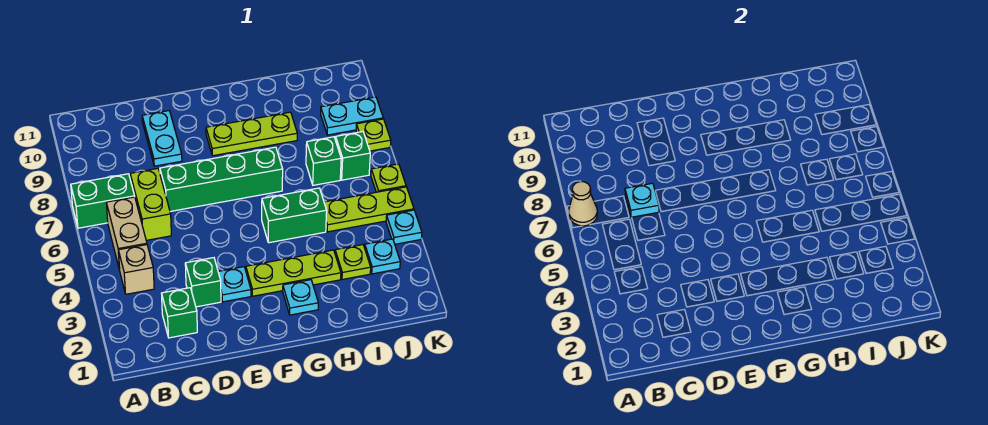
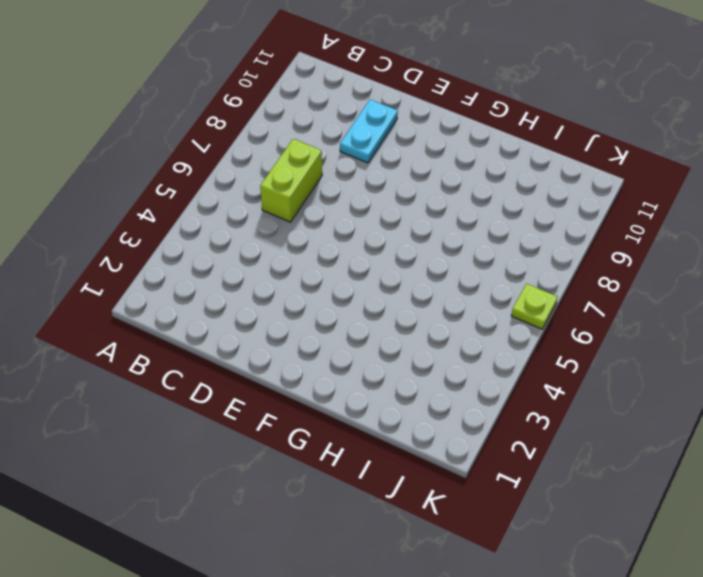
none -> green 1x2 brick [71,174,135,228]
none -> tan 1x1 brick [118,245,154,294]
none -> tan 1x2 brick [106,197,147,270]

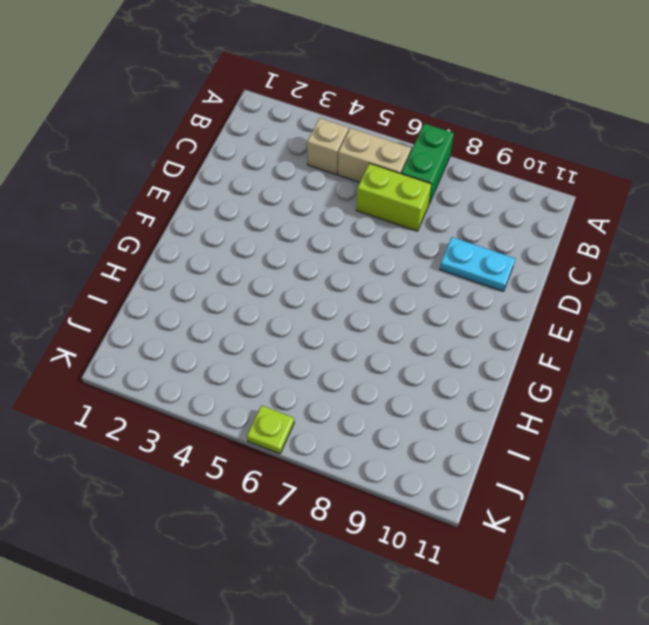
none -> green 1x1 brick [161,288,197,338]
none -> green 1x1 brick [185,258,221,307]
none -> green 1x4 brick [160,147,283,211]

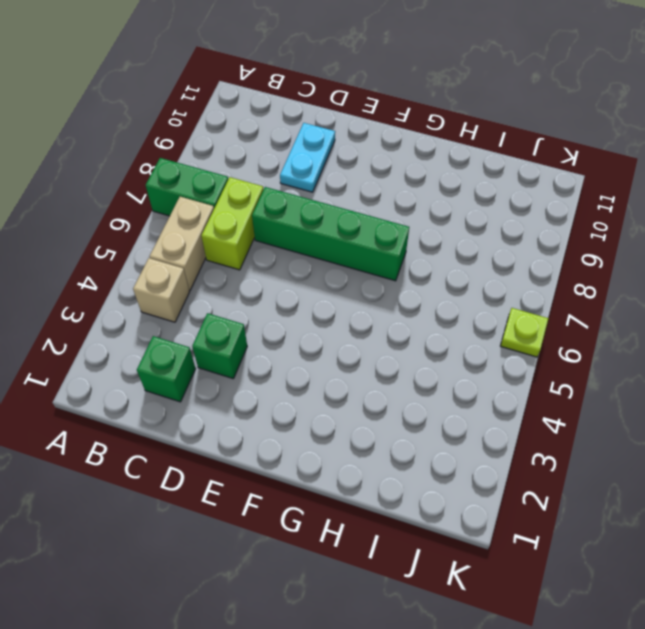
none -> cyan 1x1 plate [218,267,251,302]
none -> lime 1x3 plate [246,250,341,296]
none -> lime 1x3 plate [206,112,297,156]

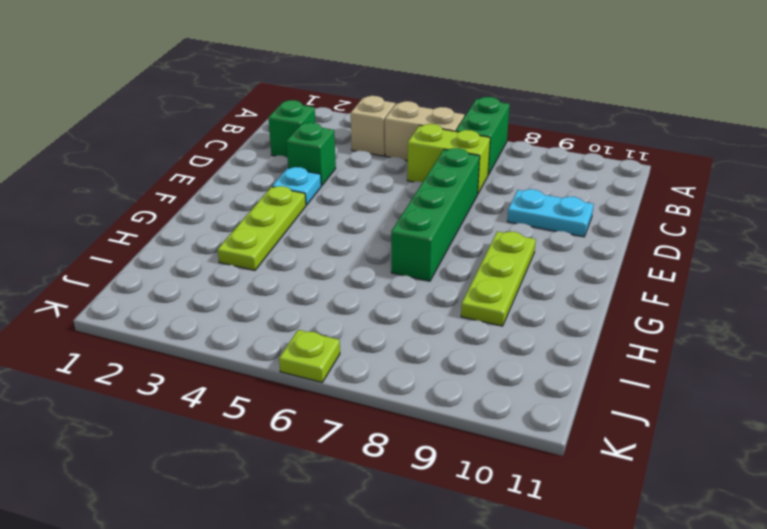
none -> cyan 1x1 plate [283,280,318,315]
none -> green 1x2 brick [262,188,327,243]
none -> lime 1x1 plate [335,245,371,279]

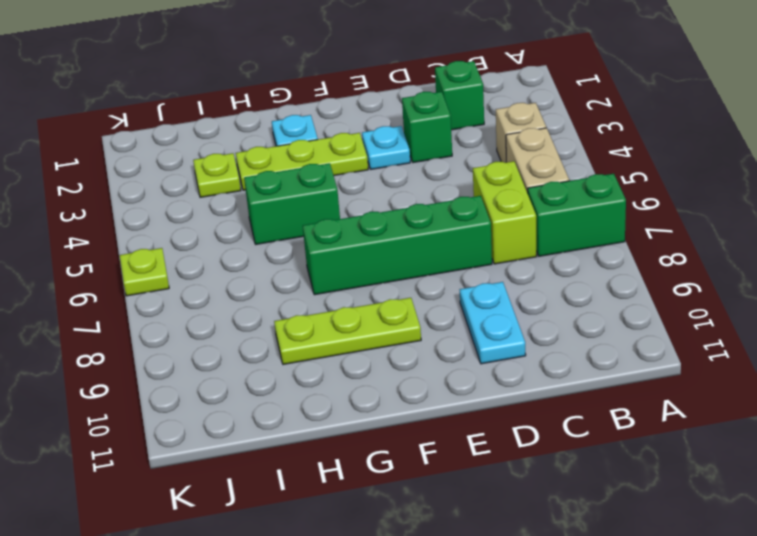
none -> lime 1x3 plate [324,187,414,232]
none -> green 1x1 brick [306,137,341,185]
none -> cyan 1x1 plate [365,239,400,274]

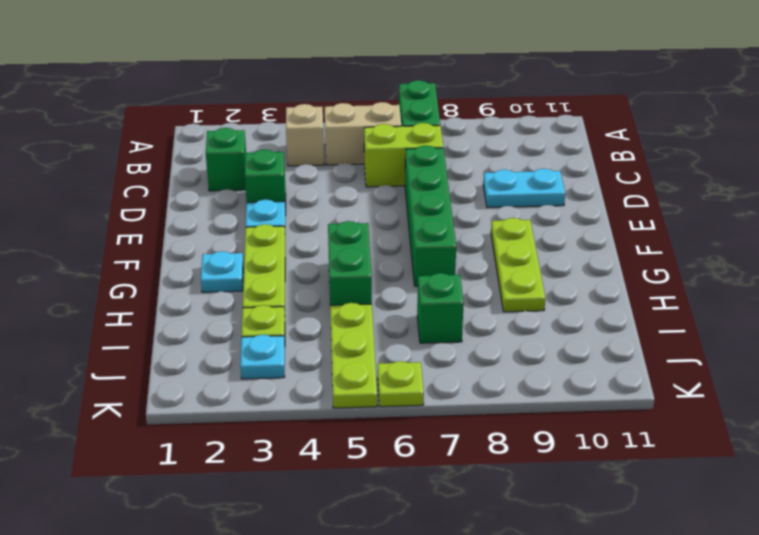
none -> green 1x1 brick [336,132,370,180]
none -> cyan 1x2 plate [321,97,383,135]
none -> cyan 1x1 plate [386,210,422,244]

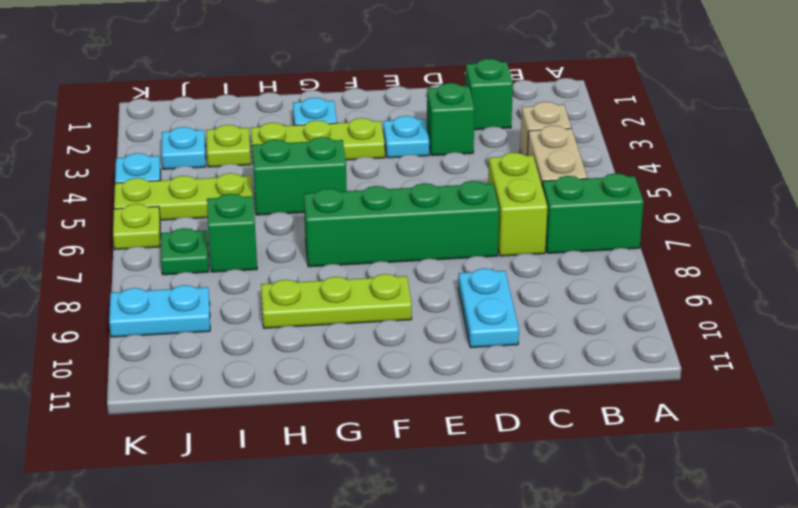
green 1x1 plate [161,228,209,275] -> green 1x1 brick [336,132,370,180]
none -> lime 1x1 plate [356,119,391,151]
none -> tan 1x1 cone [569,182,597,226]
none -> cyan 1x1 plate [625,183,659,218]

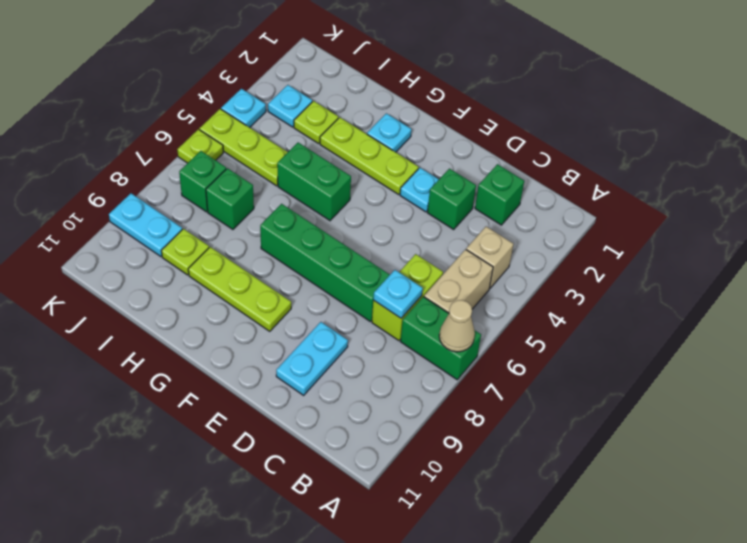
lime 1x1 plate [161,229,209,275] -> lime 1x1 plate moved to [356,119,391,151]

